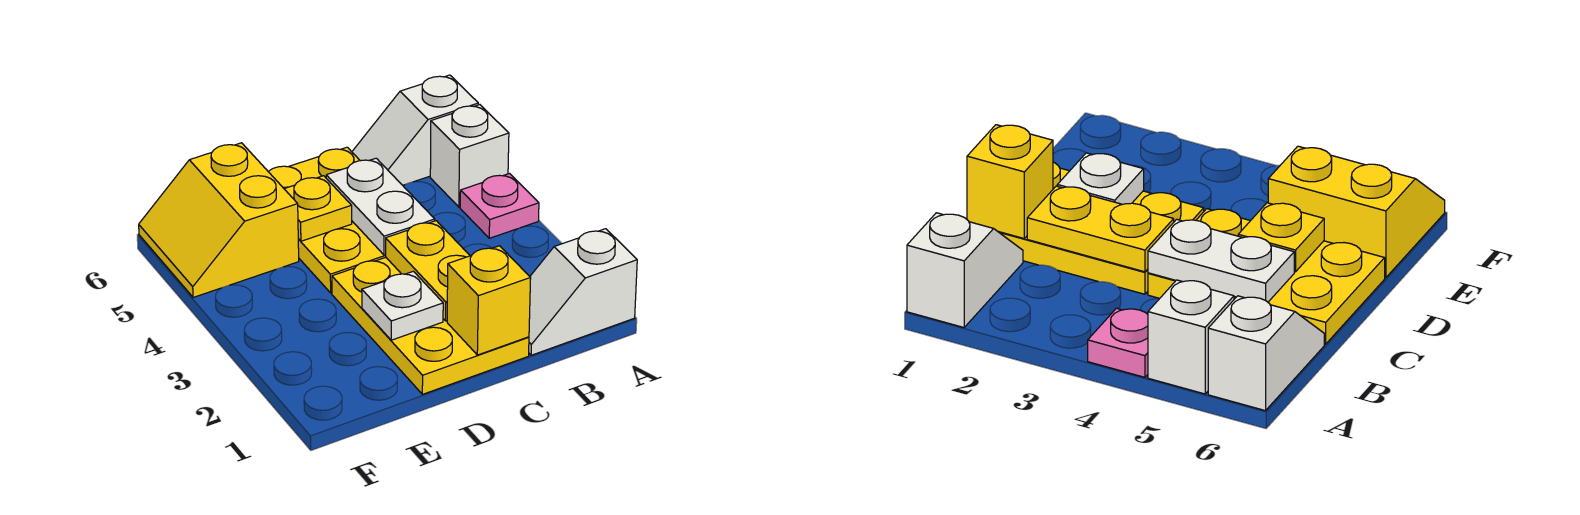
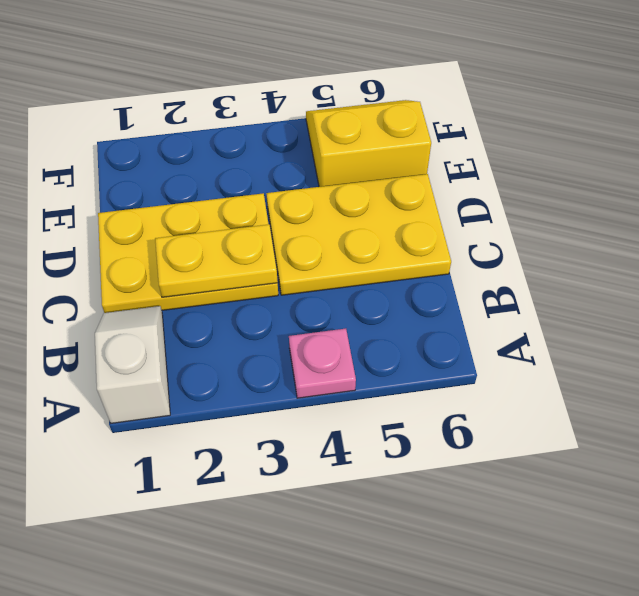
none -> white 1x1 brick [430,105,509,207]
none -> white 1x2 slope [352,75,478,185]
none -> yellow 1x1 brick [447,246,531,355]

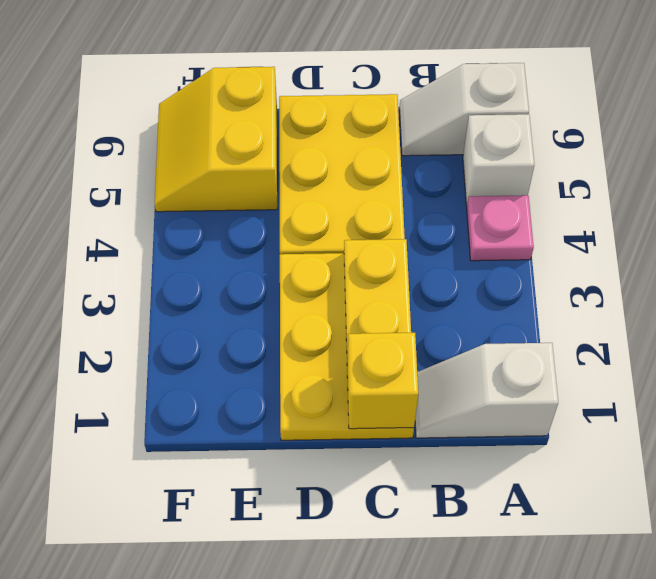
none -> white 1x2 plate [326,158,435,255]
none -> white 1x1 plate [362,271,443,340]
none -> yellow 1x1 plate [285,176,352,241]

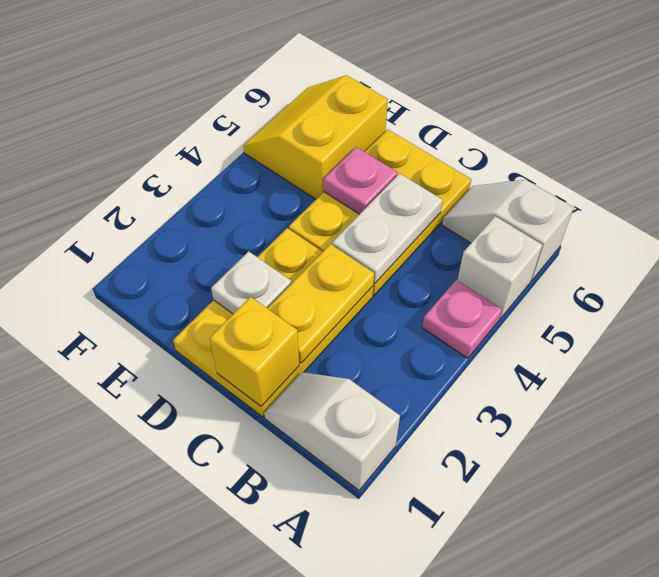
pink 1x1 plate [324,147,397,214] -> yellow 1x1 plate [285,176,352,241]

